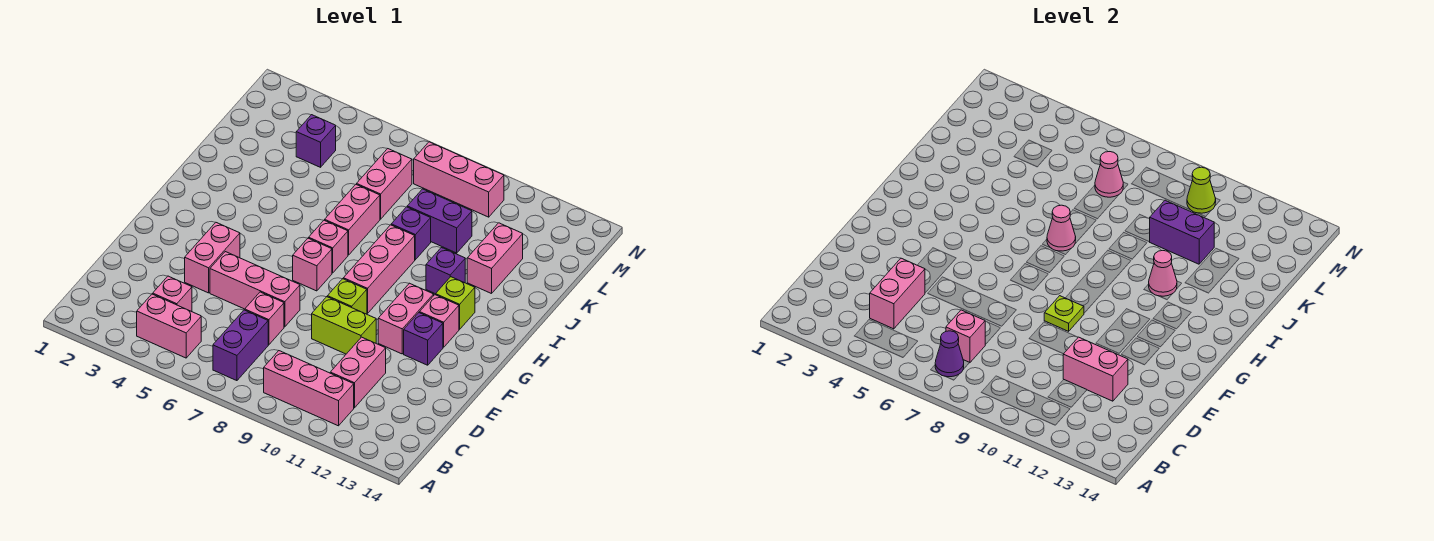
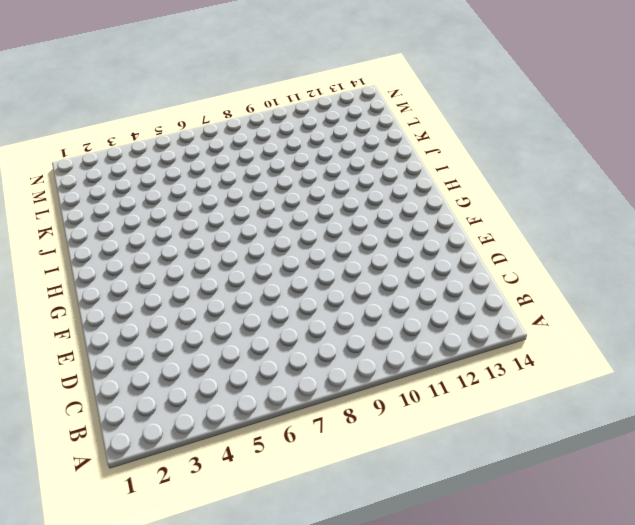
none -> pink 1x2 brick [137,294,201,358]
none -> purple 1x2 brick [213,310,268,381]
none -> pink 1x3 brick [264,351,354,426]
none -> pink 1x1 brick [153,276,192,312]

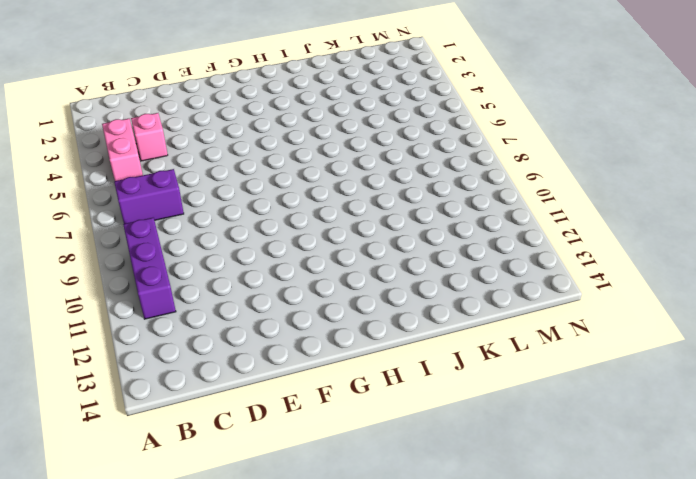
purple 1x3 brick [123,218,176,319] -> pink 1x3 brick [264,351,354,426]
none -> pink 1x2 brick [330,337,386,408]
none -> pink 1x1 brick [245,292,284,345]
none -> pink 1x2 brick [185,223,240,293]
none -> pink 1x3 brick [210,252,300,327]

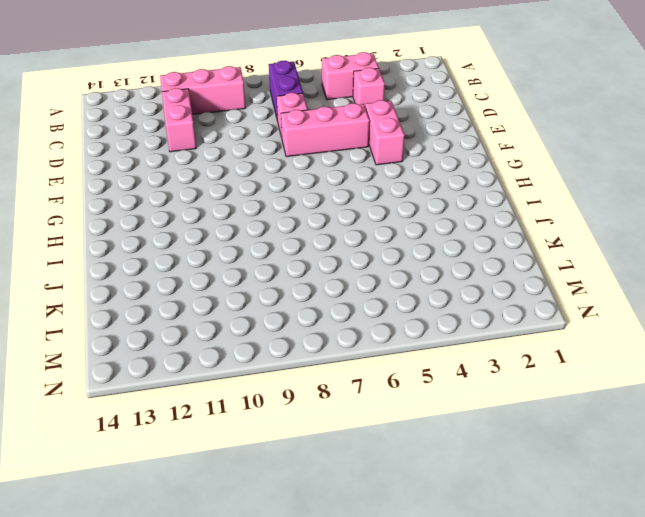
none -> lime 1x2 brick [312,297,376,354]
none -> lime 1x1 brick [327,279,367,314]
none -> pink 1x2 brick [378,283,434,354]
none -> purple 1x1 brick [404,313,443,365]

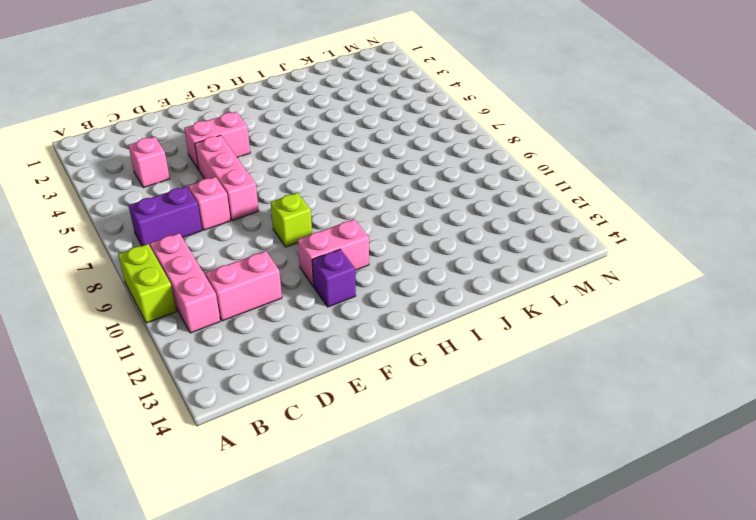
lime 1x2 brick [118,244,177,323] -> lime 1x2 brick moved to [312,297,376,354]
none -> pink 1x2 brick [137,294,201,358]
none -> pink 1x1 brick [293,238,332,291]
none -> pink 1x3 brick [343,225,415,313]
none -> pink 1x1 brick [420,295,459,347]

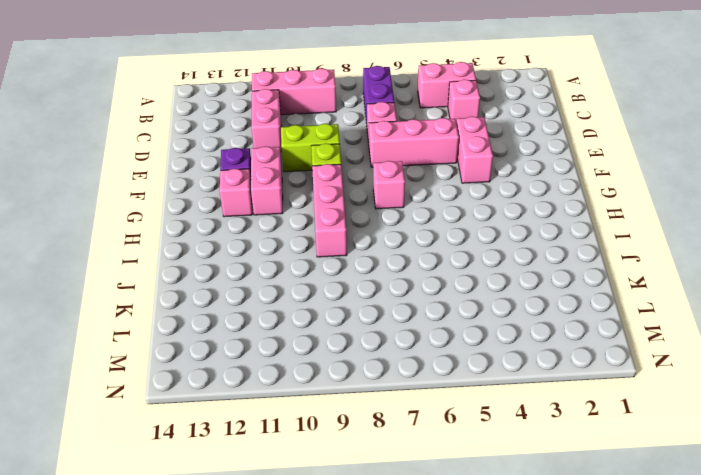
none -> pink 1x1 brick [309,220,348,273]
none -> lime 1x1 brick [436,277,475,329]
none -> pink 1x2 brick [325,184,380,255]
none -> purple 1x1 brick [426,248,465,294]

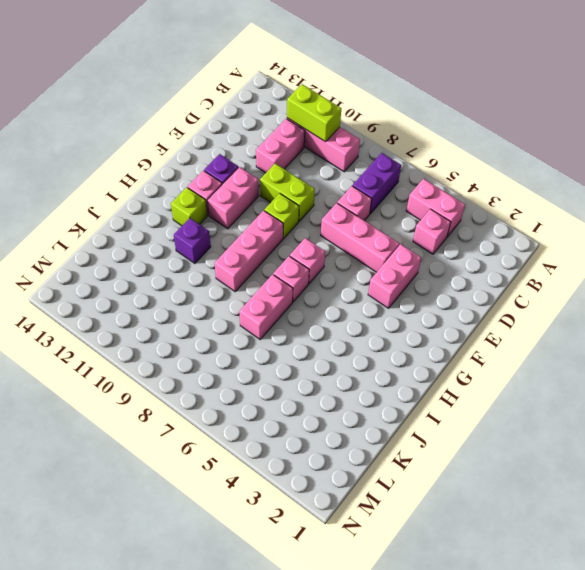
lime 1x2 brick [287,84,341,142] -> none
none -> purple 1x1 brick [391,207,431,260]
none -> pink 1x2 brick [467,223,523,294]
none -> pink 1x2 brick [357,149,412,219]
none -> purple 1x2 brick [407,189,472,253]

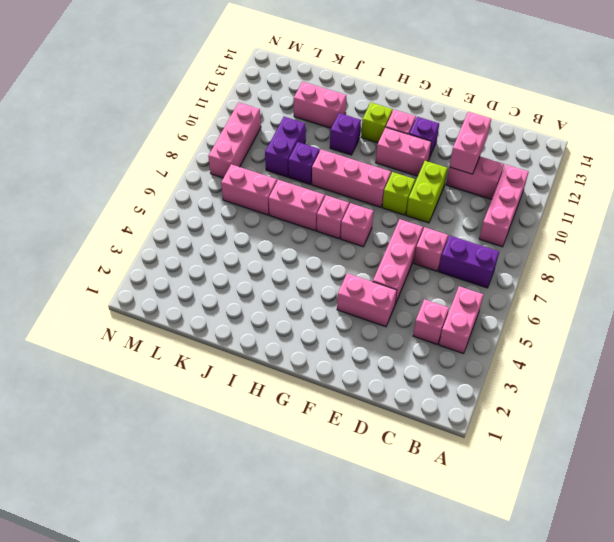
none -> purple 1x1 brick [296,115,336,167]
none -> purple 1x1 cone [935,331,964,377]
none -> pink 1x2 brick [870,258,925,329]
none -> pink 1x1 brick [946,310,985,363]

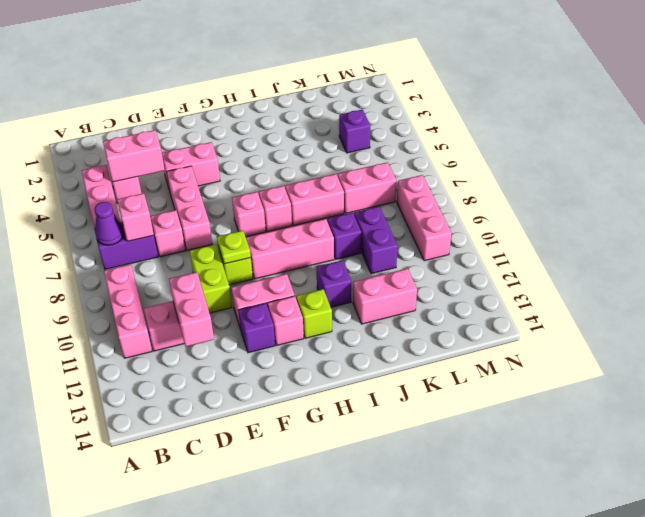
none -> pink 1x1 cone [1047,205,1076,251]
none -> pink 1x1 cone [1149,251,1177,296]
none -> purple 1x2 brick [1150,200,1214,264]
none -> pink 1x1 cone [1095,152,1123,197]

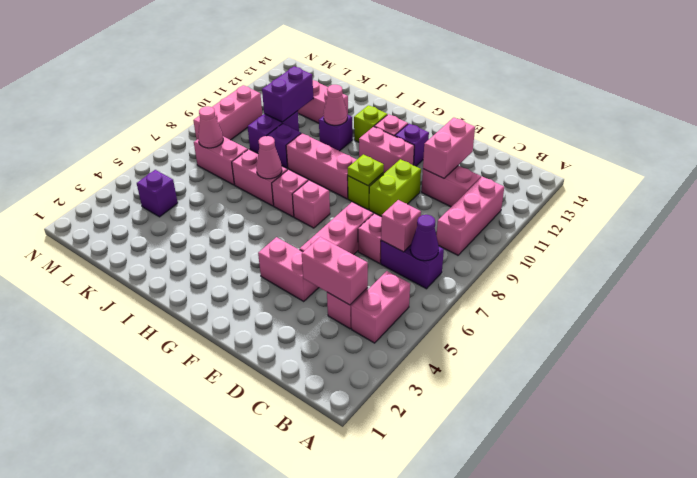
none -> lime 1x1 cone [1187,167,1216,213]

